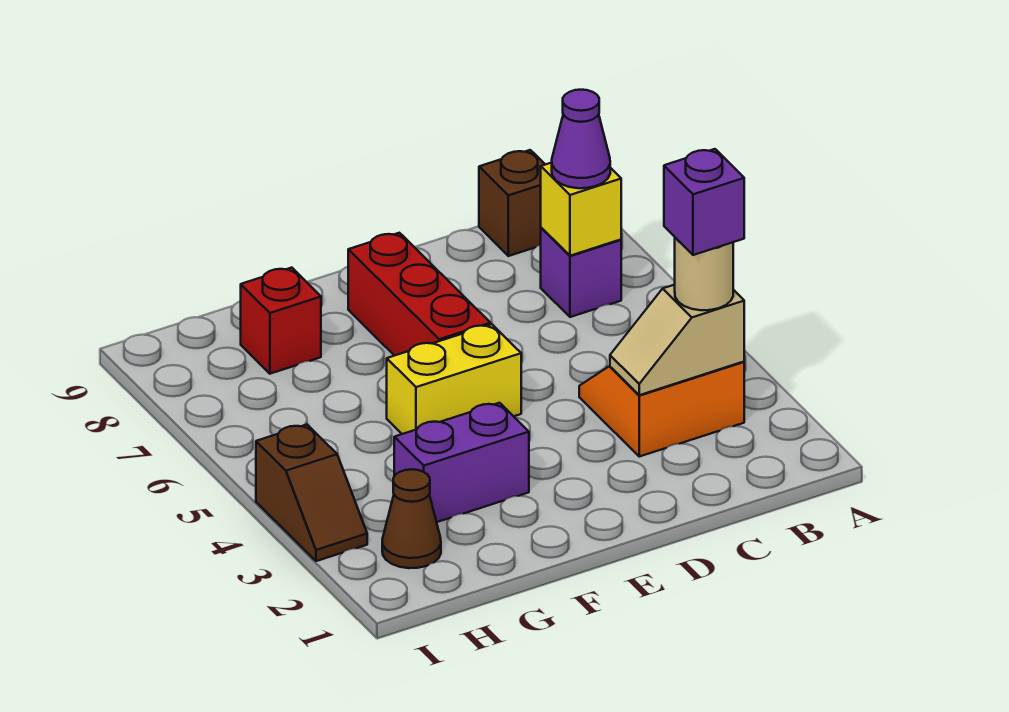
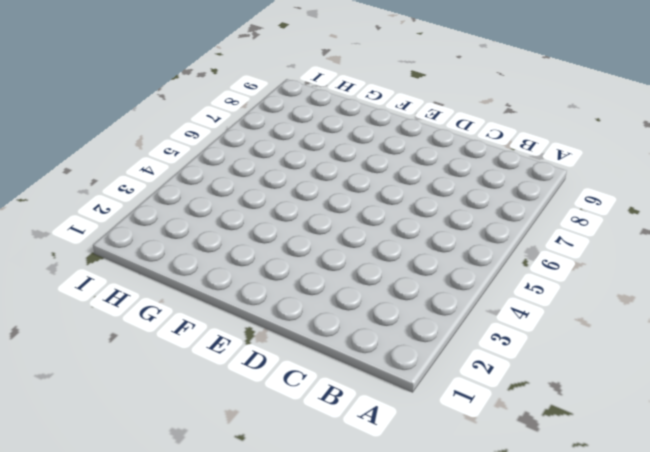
none -> orange 2x2 slope [579,362,744,457]
none -> purple 1x1 brick [541,228,621,317]
none -> brown 1x1 brick [479,150,545,256]

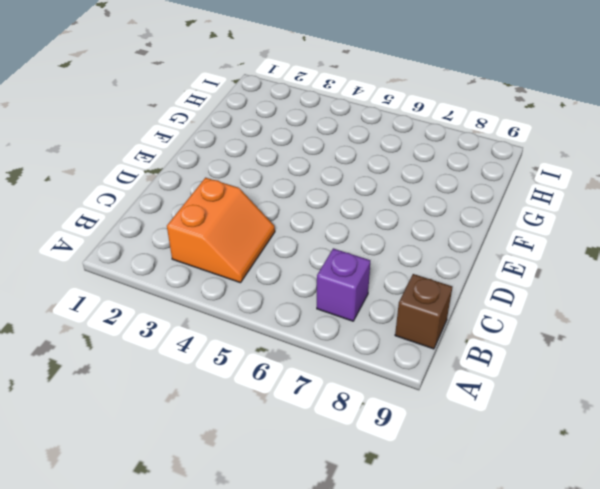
none -> yellow 1x2 brick [387,324,521,434]
none -> red 1x3 brick [348,233,490,356]
none -> purple 1x2 brick [394,403,529,522]

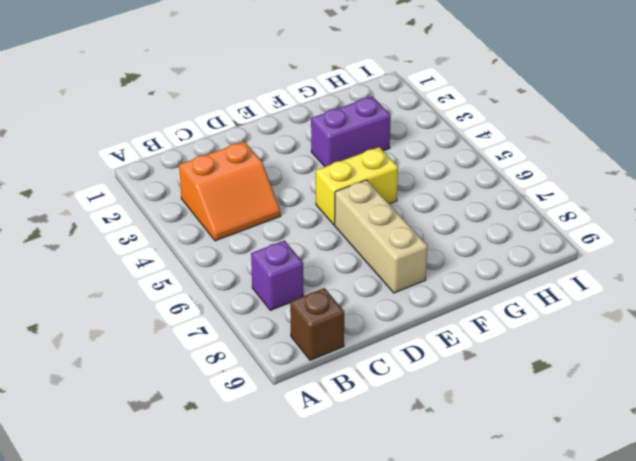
tan 1x3 brick [335,180,428,293] -> red 1x3 brick [348,233,490,356]
none -> red 1x1 brick [241,268,321,374]
none -> brown 1x1 cone [382,469,441,568]
none -> brown 1x2 slope [256,425,367,561]

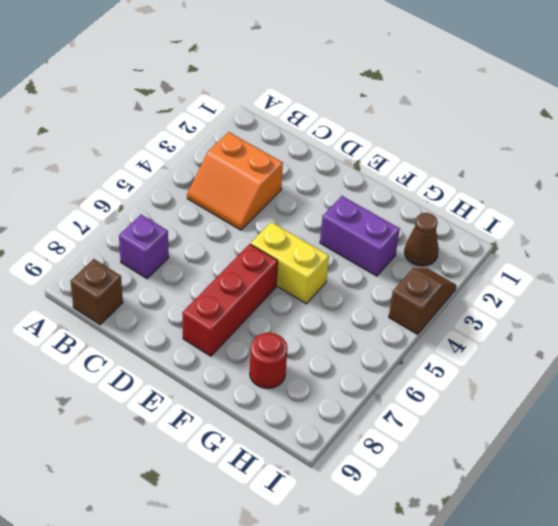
red 1x1 round brick [250,333,287,389] -> red 1x1 brick [241,268,321,374]
none -> tan 1x2 slope [610,285,744,395]
none -> yellow 1x1 brick [541,163,621,256]
none -> tan 1x1 round brick [675,238,733,310]

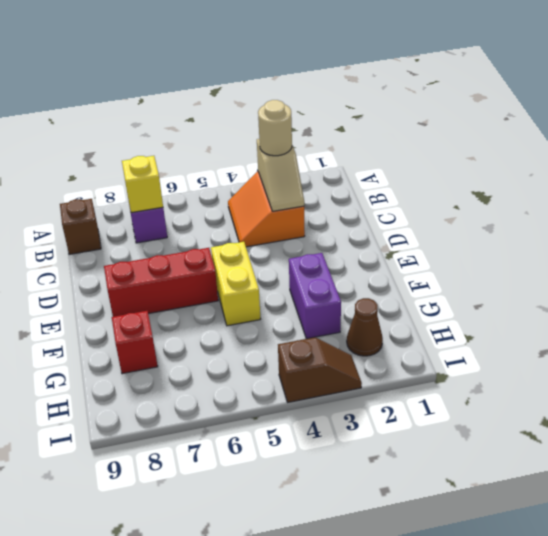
none -> purple 1x1 cone [552,90,610,188]
none -> purple 1x1 brick [664,149,744,255]

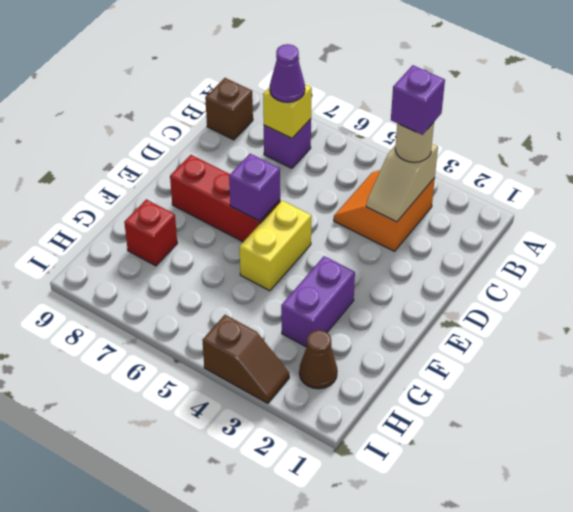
purple 1x1 brick [229,154,280,221] -> none

